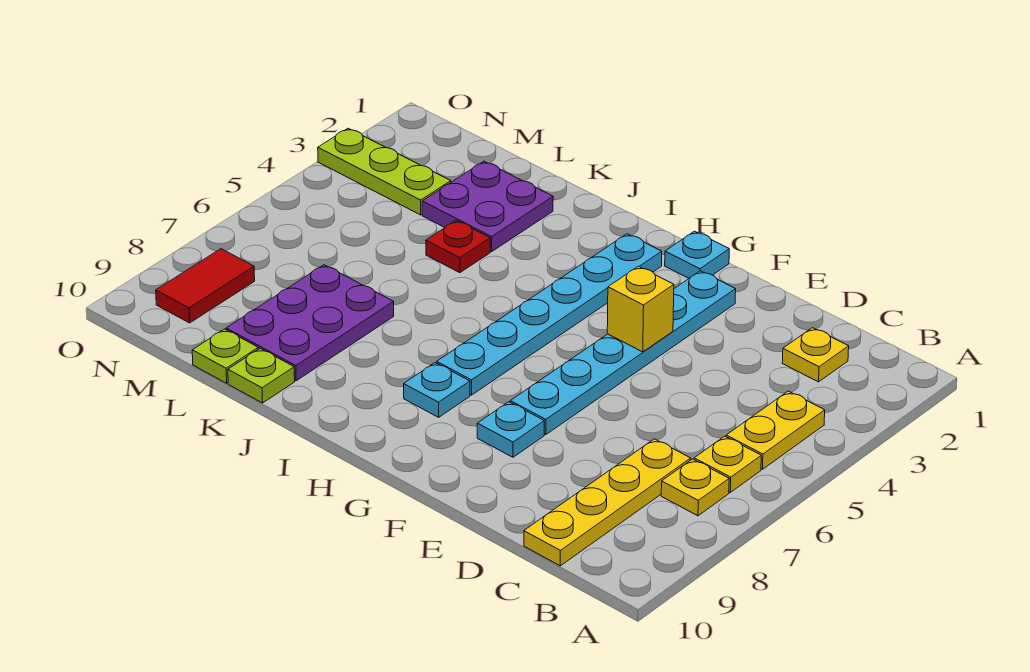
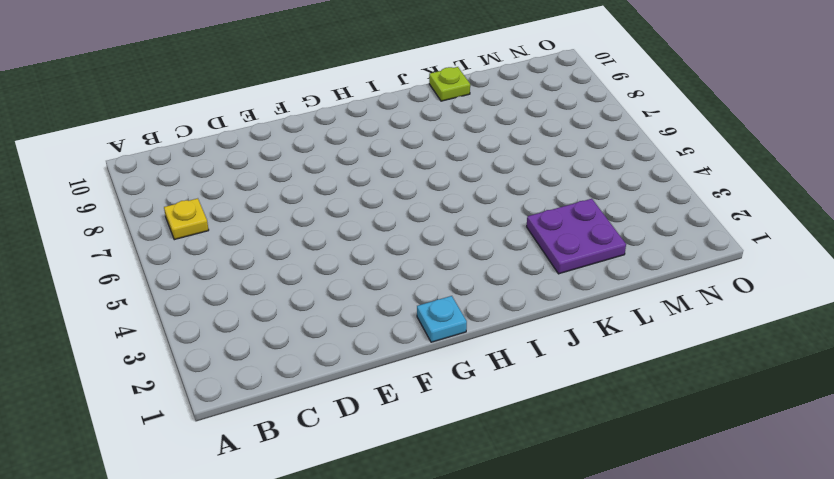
none -> yellow 1x2 plate [726,391,825,469]
none -> yellow 1x1 plate [694,436,761,492]
none -> yellow 1x1 plate [782,328,849,382]

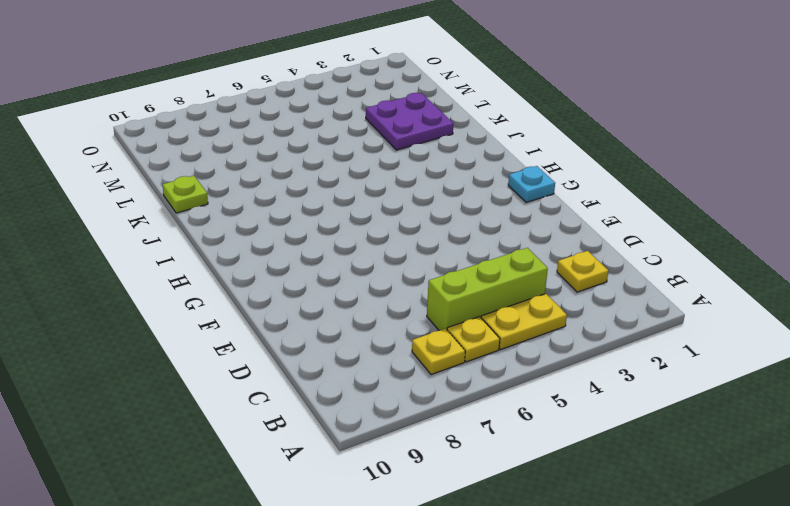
lime 1x3 brick [427,248,548,330] -> none
none -> yellow 1x4 plate [524,439,691,566]
none -> cyan 1x6 plate [510,271,736,435]
none -> cyan 1x1 plate [477,402,544,457]

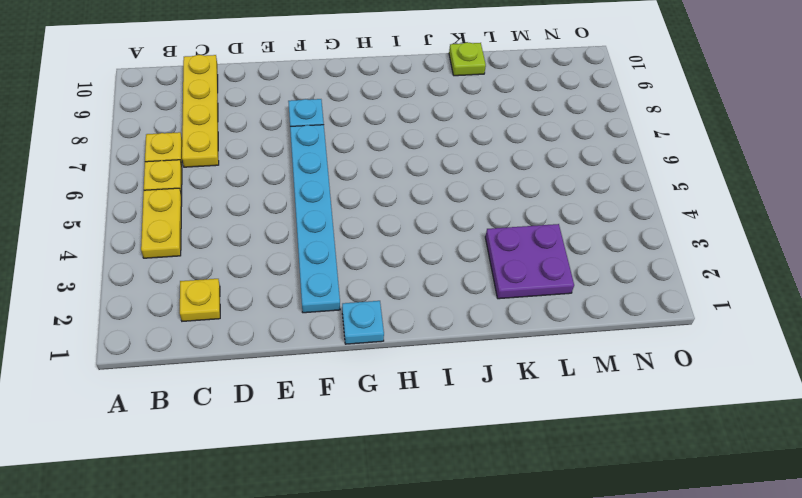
none -> cyan 1x6 plate [437,234,662,395]
none -> cyan 1x1 plate [404,363,470,417]
none -> red 1x1 plate [426,220,490,273]

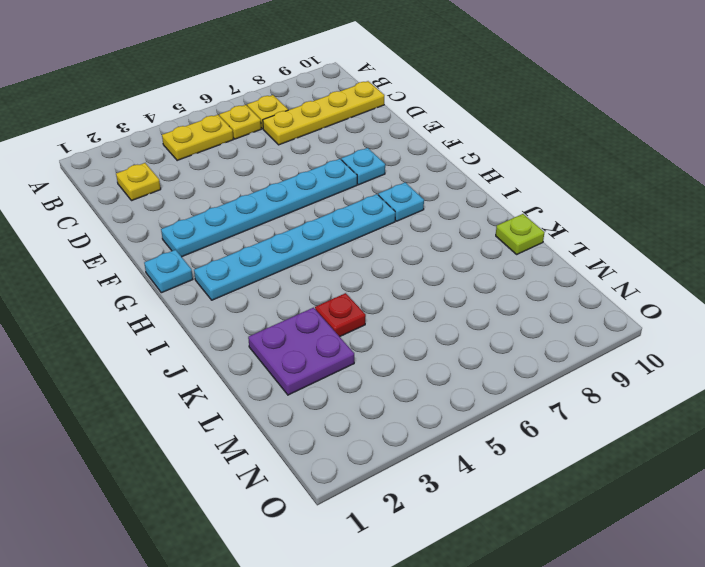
none -> purple 2x3 plate [226,265,394,381]
none -> lime 1x1 plate [192,329,258,383]
none -> lime 1x3 plate [318,128,451,215]

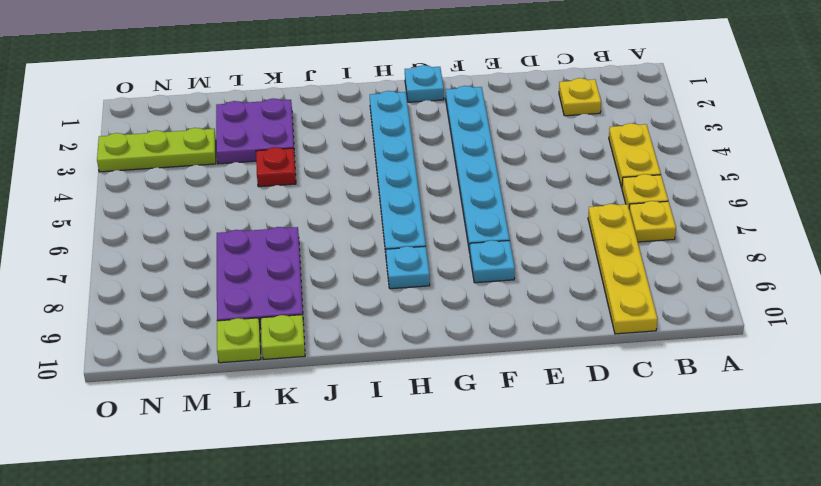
none -> red 1x2 tile [156,249,255,323]
none -> yellow 1x1 brick [607,266,674,352]

